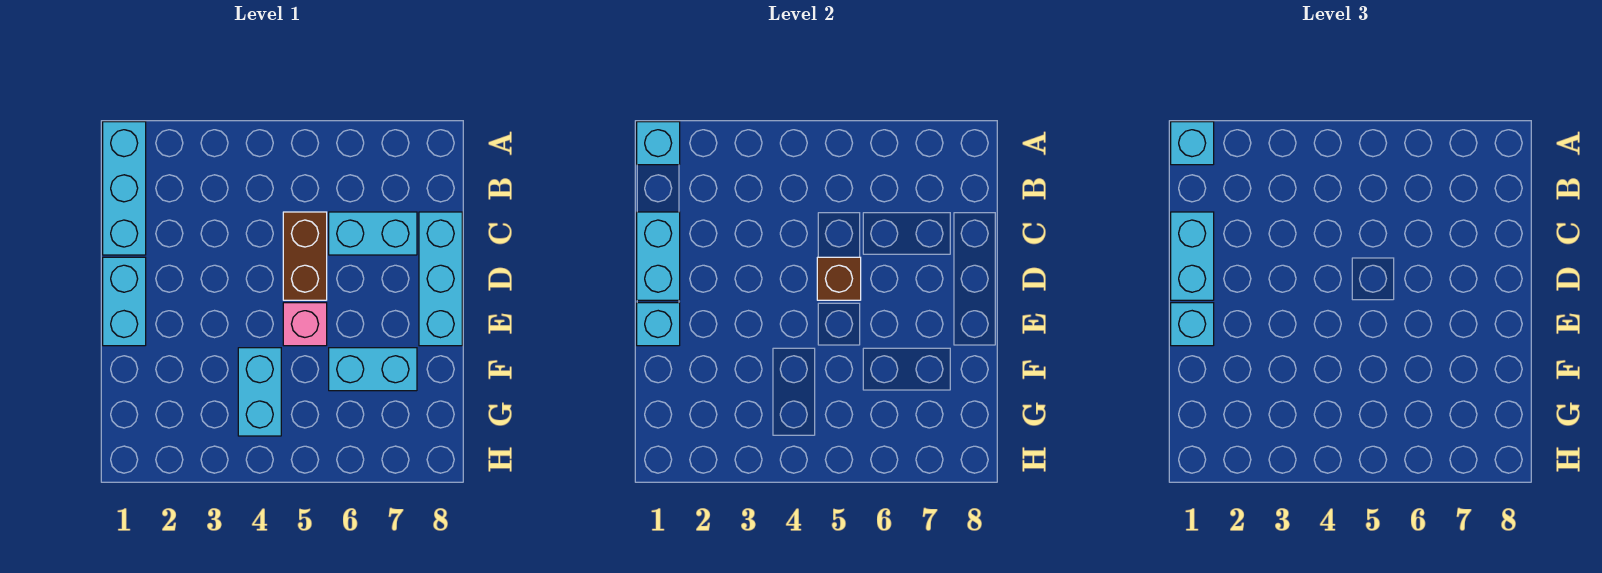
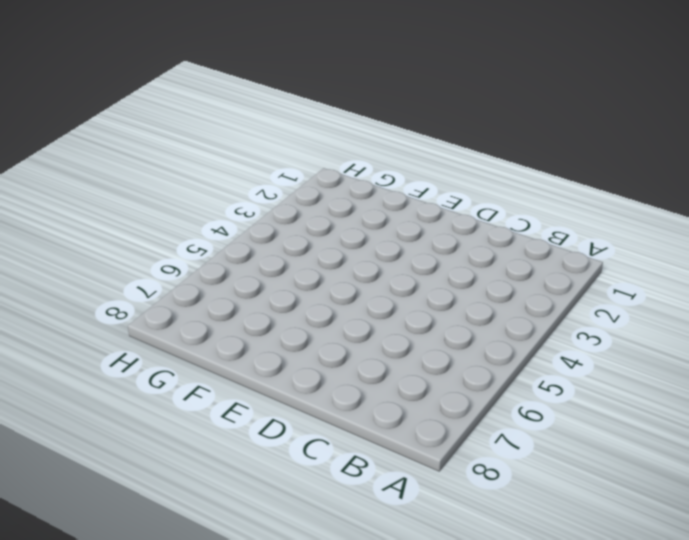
none -> cyan 1x3 brick [103,122,146,255]
none -> brown 1x2 brick [283,212,327,300]
none -> cyan 1x2 brick [329,212,417,255]

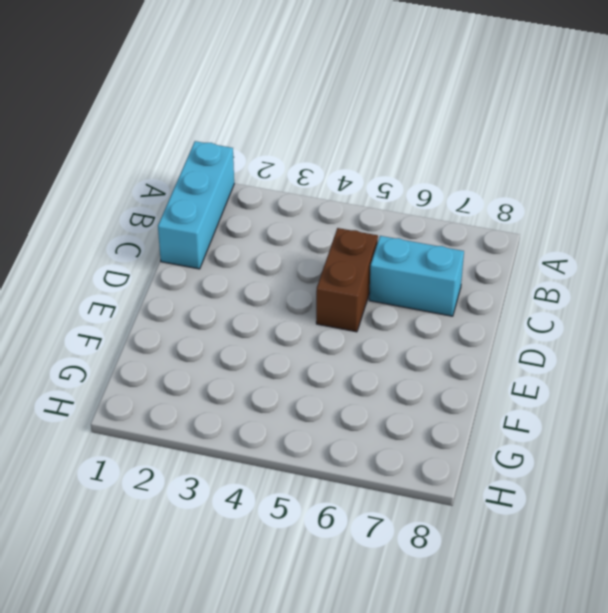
none -> cyan 1x3 brick [419,212,462,346]
none -> cyan 1x2 brick [103,257,146,346]
none -> pink 1x1 brick [283,303,327,346]

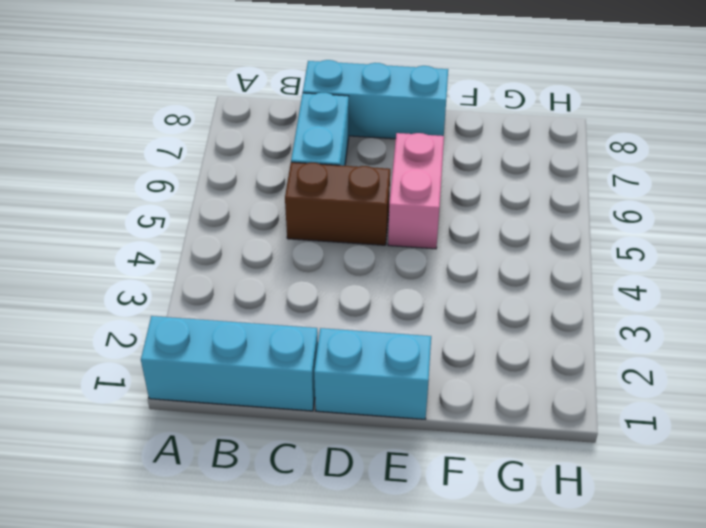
pink 1x2 brick [388,133,444,249] -> pink 1x1 brick [283,303,327,346]
none -> cyan 1x2 brick [238,348,281,436]
none -> cyan 1x2 brick [329,348,417,391]
none -> cyan 1x1 brick [637,122,680,165]

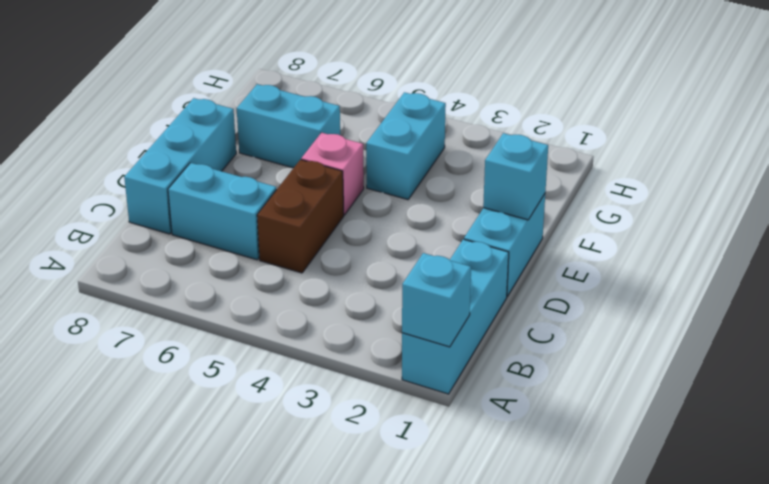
none -> cyan 1x2 brick [637,212,680,300]
none -> brown 1x1 brick [817,257,861,300]
none -> cyan 1x1 brick [1171,122,1214,165]

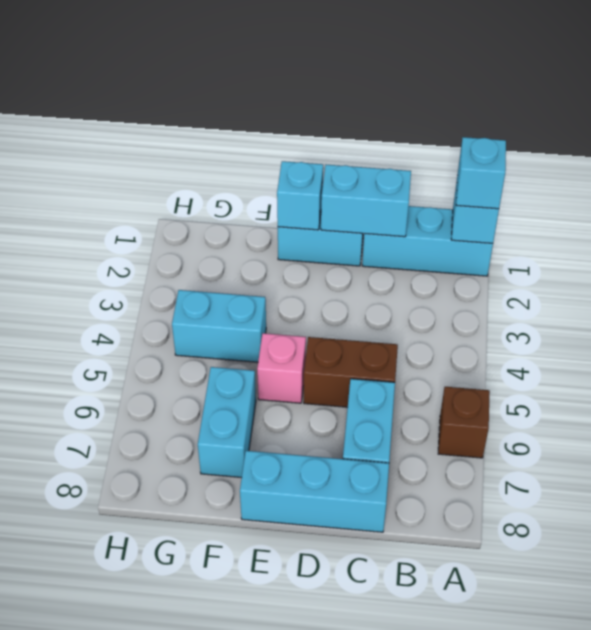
brown 1x1 brick [438,387,490,458] -> brown 1x1 brick moved to [817,257,861,300]
none -> cyan 1x2 brick [1171,212,1214,300]
none -> cyan 1x1 brick [1171,303,1214,346]

